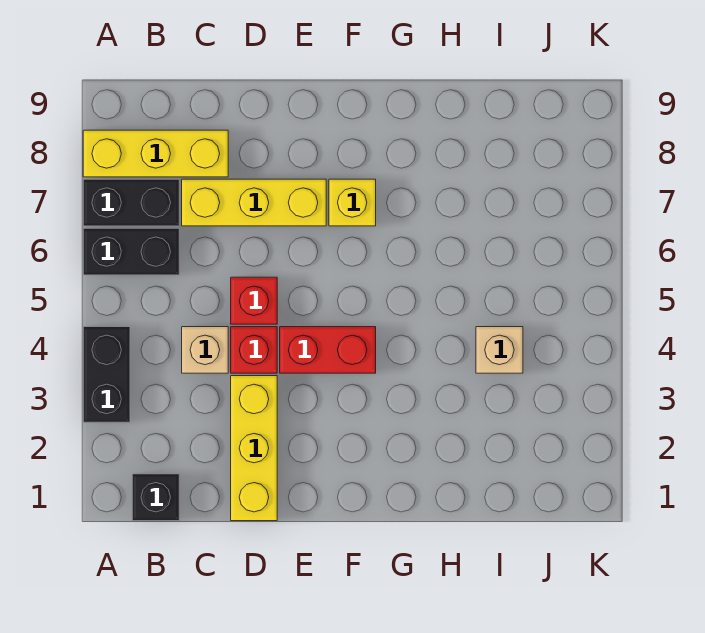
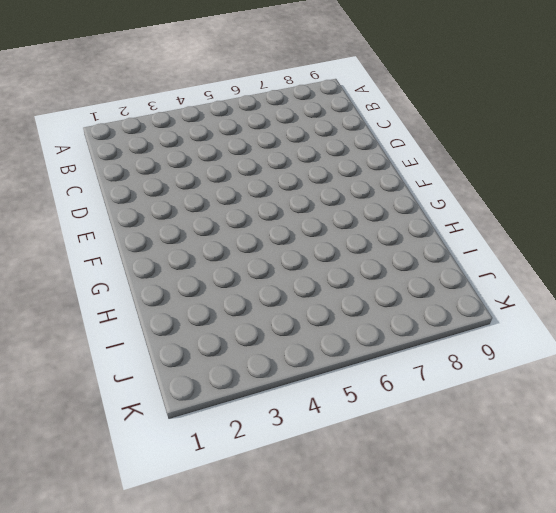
none -> black 1x2 brick [83,327,130,422]
none -> black 1x2 brick [83,228,179,275]
none -> black 1x2 brick [83,179,179,226]

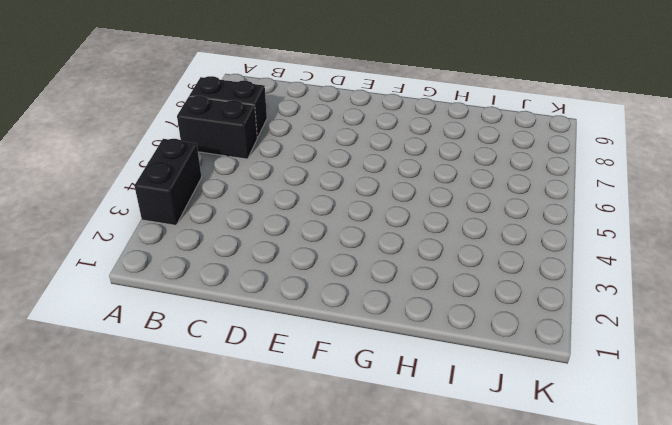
none -> yellow 1x3 brick [83,130,228,177]
none -> black 1x1 brick [132,474,179,521]
none -> tan 1x1 brick [182,327,228,373]

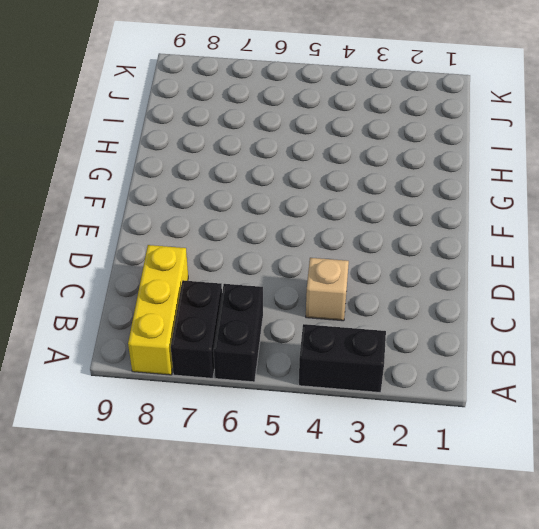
none -> black 1x1 brick [132,474,179,521]
none -> yellow 1x3 brick [182,179,326,226]
none -> yellow 1x3 brick [231,376,277,521]

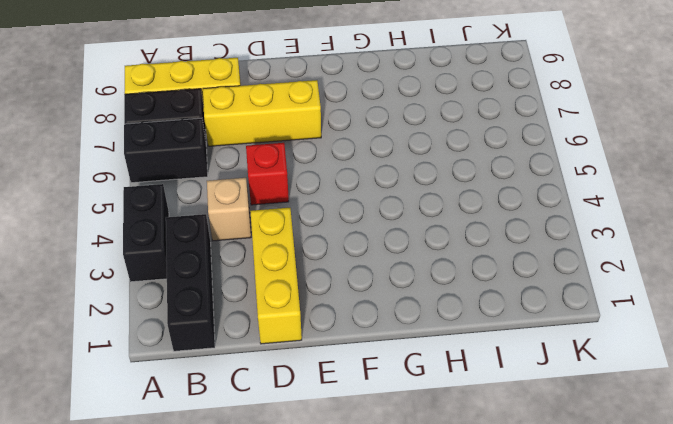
black 1x3 brick [166,214,215,351] -> black 1x1 brick [132,474,179,521]
none -> red 1x1 brick [231,327,277,373]
none -> red 1x2 brick [280,327,376,373]
none -> yellow 1x1 brick [329,179,376,226]

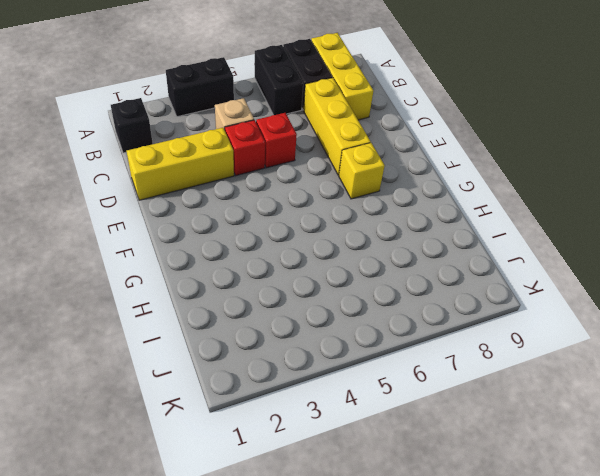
none -> red 1x2 brick [280,327,376,373]
none -> tan 1x1 brick [476,327,523,373]

